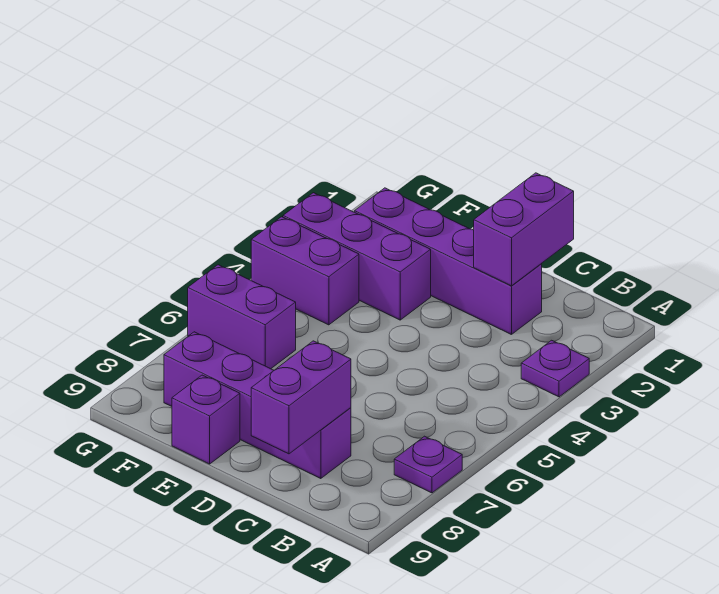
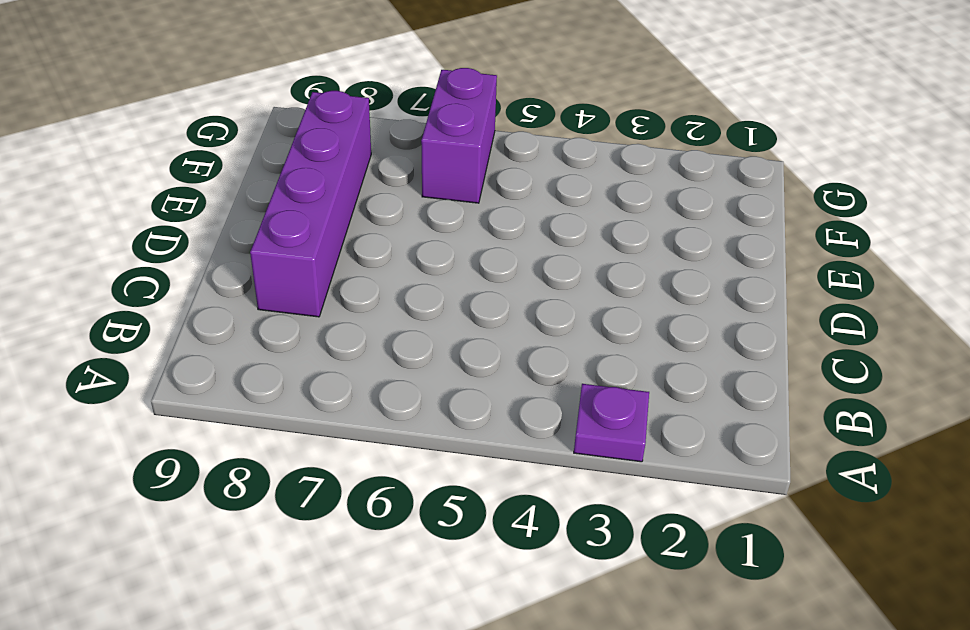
none -> purple 1x1 plate [394,436,462,493]
none -> purple 1x4 brick [355,188,542,335]

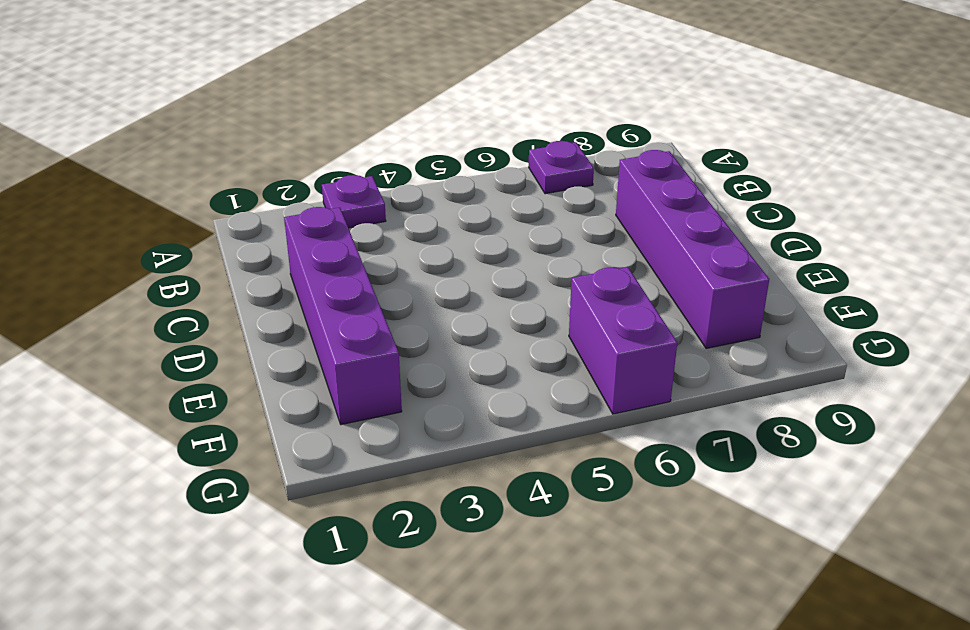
none -> purple 1x3 brick [283,193,431,320]
none -> purple 1x1 brick [172,375,240,464]

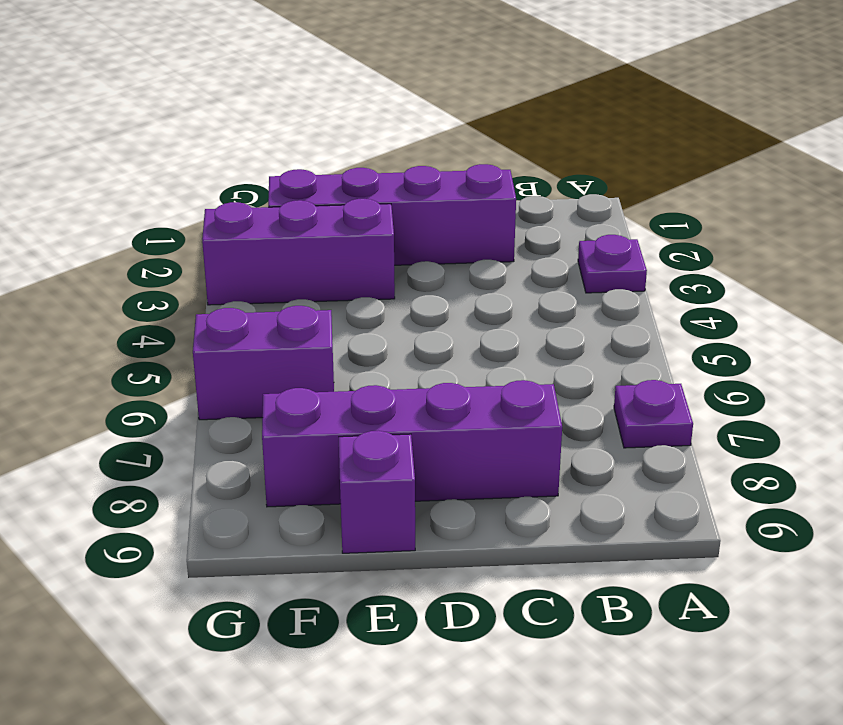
none -> purple 1x2 brick [251,217,359,325]
none -> purple 1x2 brick [474,173,574,286]

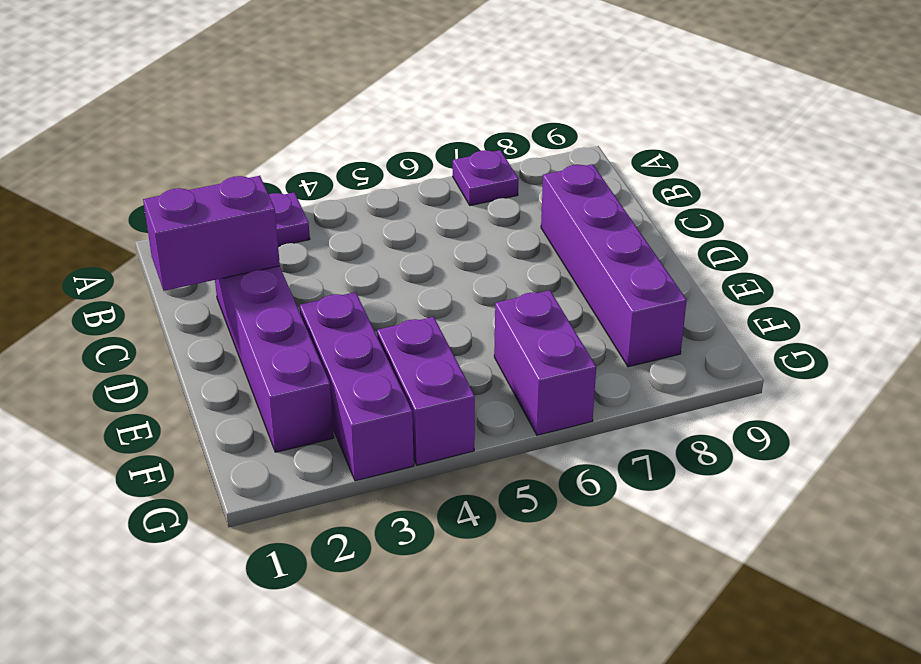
none -> purple 1x1 brick [172,375,240,464]
none -> purple 1x2 brick [251,341,351,454]

